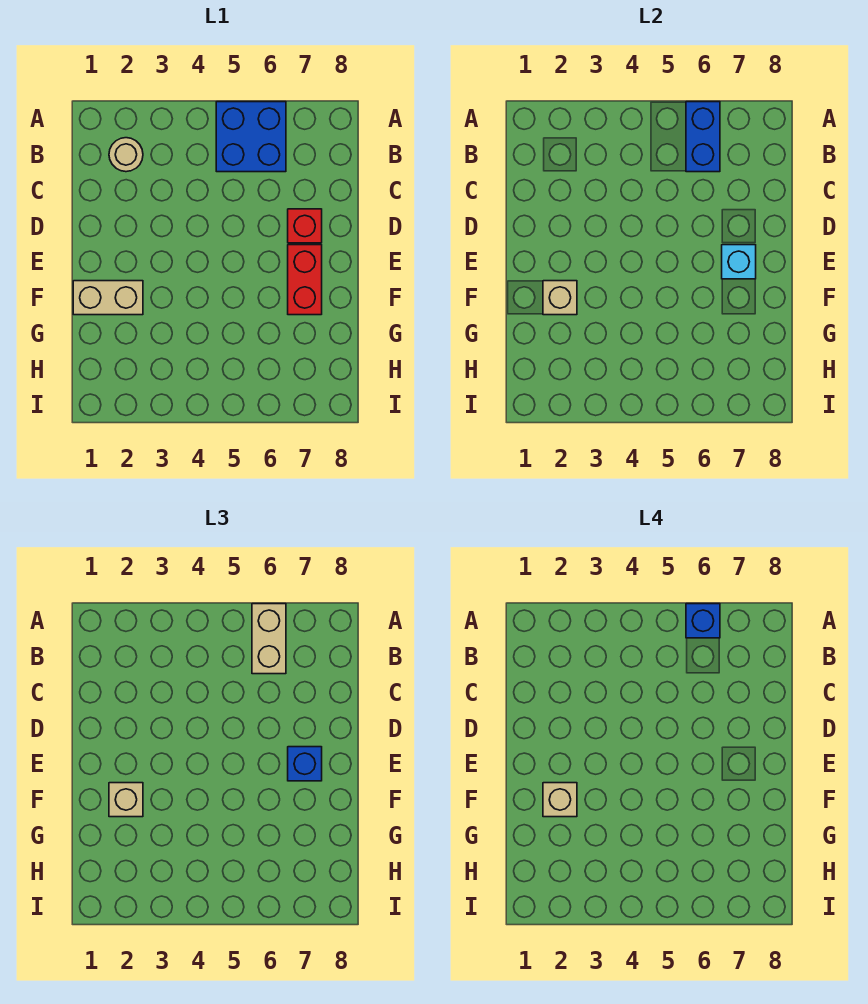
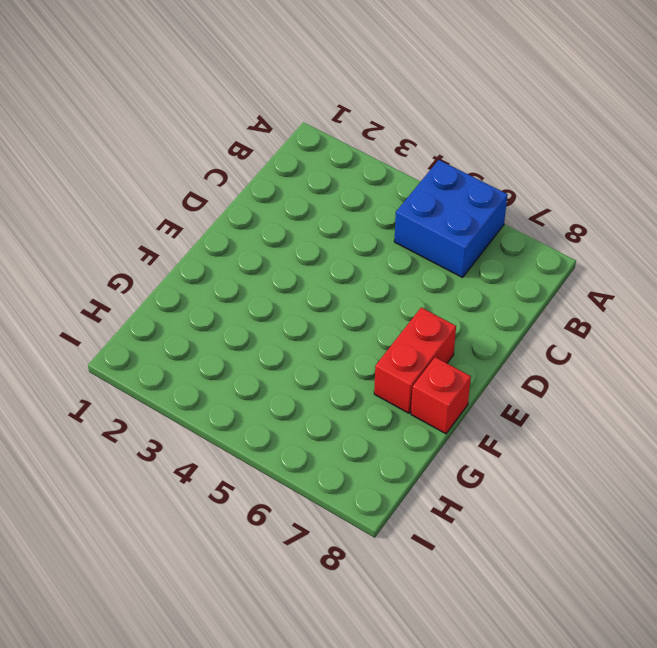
red 1x1 brick [411,357,471,434] -> red 1x1 brick moved to [288,209,322,243]
none -> tan 1x1 round brick [109,138,143,172]
none -> tan 1x2 brick [73,281,143,315]
none -> blue 1x2 brick [686,102,720,172]

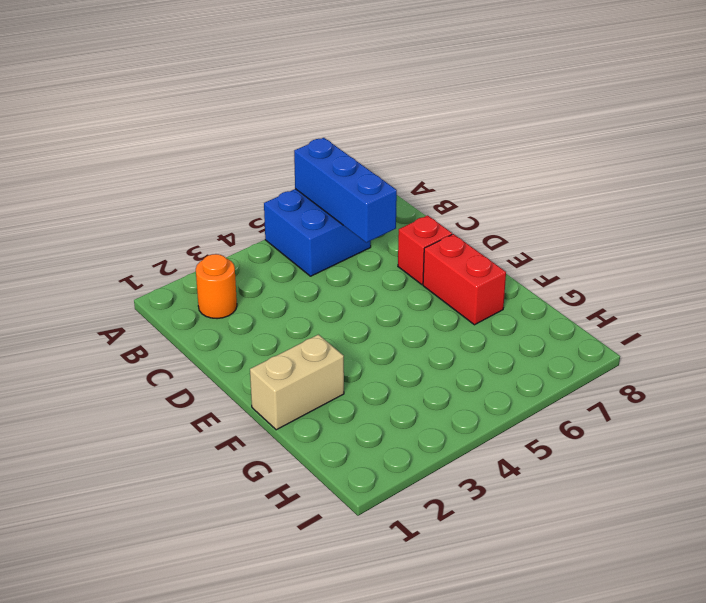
blue 1x3 brick [294,138,397,243] -> blue 1x2 brick [686,102,720,172]
orange 1x1 round brick [196,254,237,319] -> tan 1x1 round brick [109,138,143,172]
none -> cyan 1x1 brick [722,245,756,279]
none -> tan 1x1 brick [543,281,577,315]
none -> tan 1x2 brick [252,604,286,674]

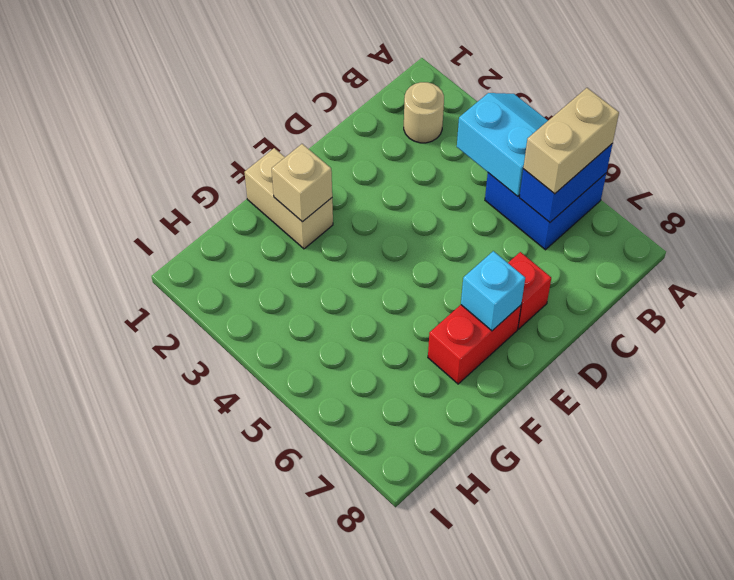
cyan 2x2 slope [457,93,548,196] -> none
none -> blue 1x1 brick [288,747,322,781]
none -> tan 1x1 brick [109,783,143,817]
none -> blue 1x1 brick [686,604,720,638]

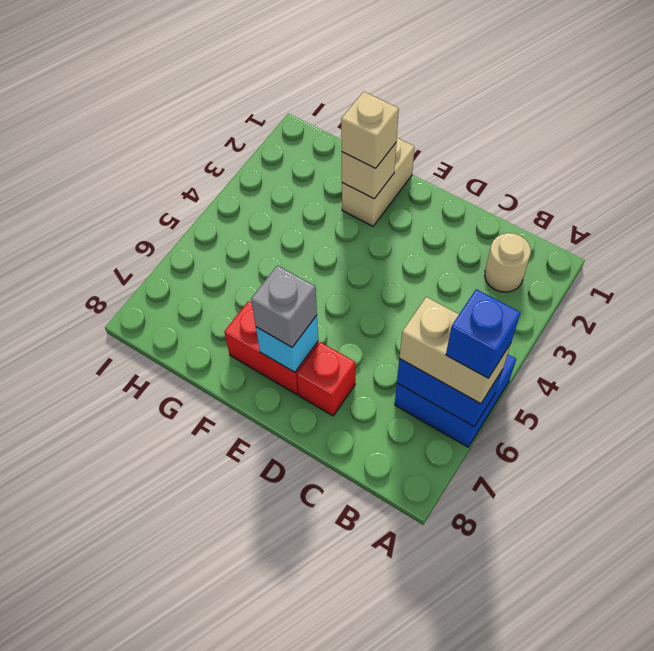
grey 1x1 brick [251,265,317,347] -> blue 1x1 brick [288,747,322,781]
none -> tan 1x1 brick [543,783,577,817]

